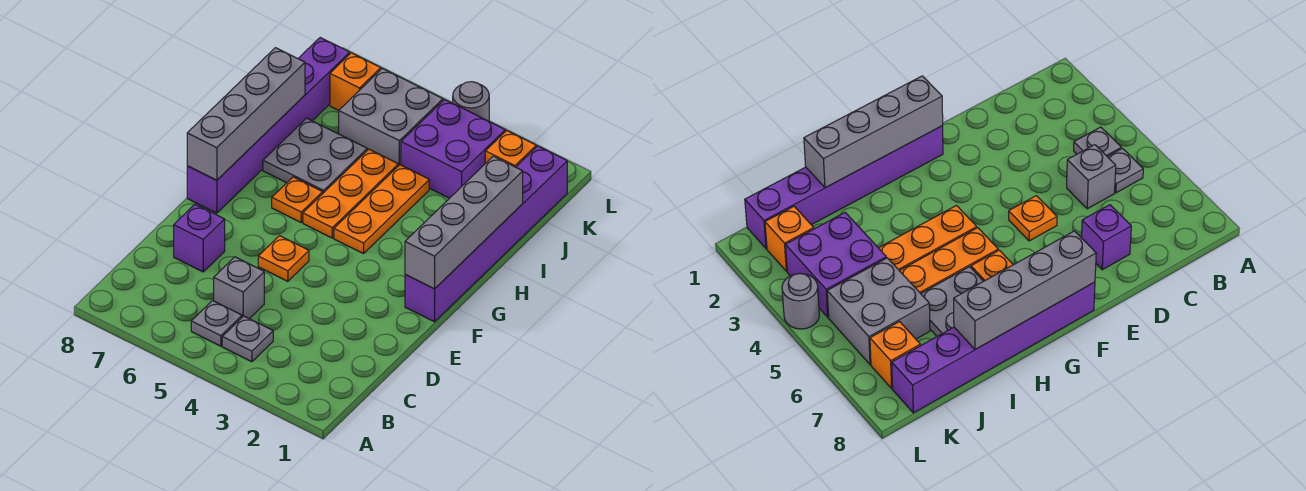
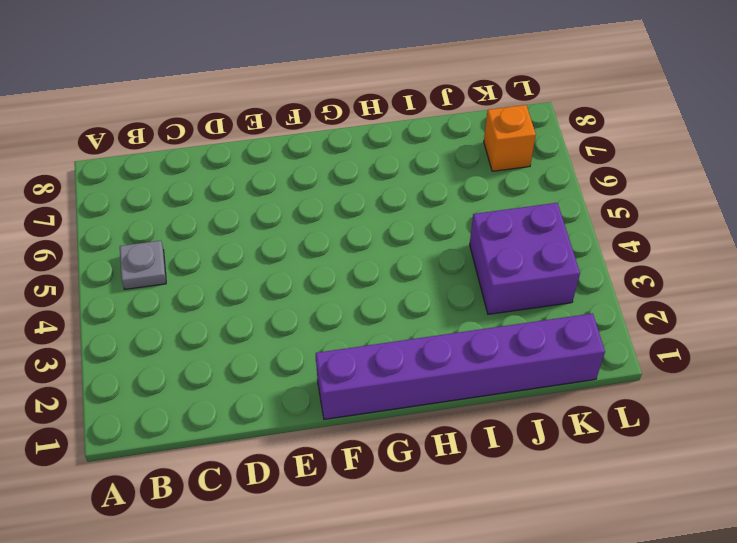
none -> grey 1x1 plate [222,316,273,362]
none -> grey 1x1 brick [214,257,264,319]
none -> purple 1x1 brick [174,204,225,272]

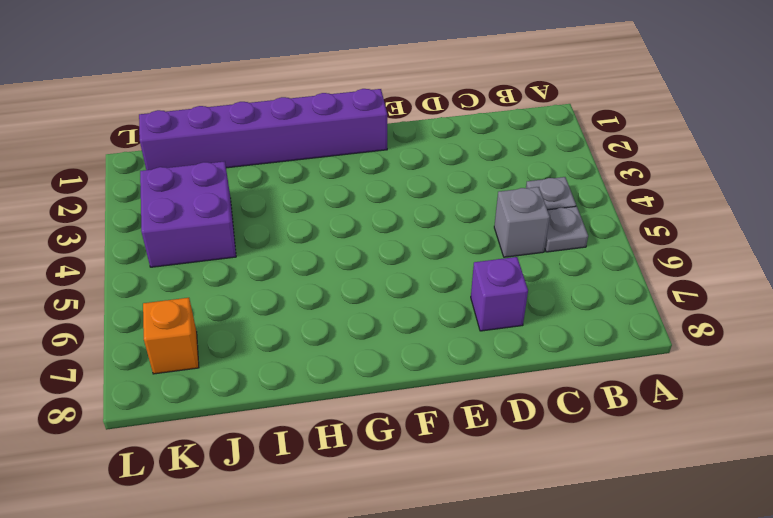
none -> orange 1x1 plate [258,236,309,281]
none -> purple 1x6 brick [187,38,350,213]
none -> orange 1x3 plate [334,165,429,254]

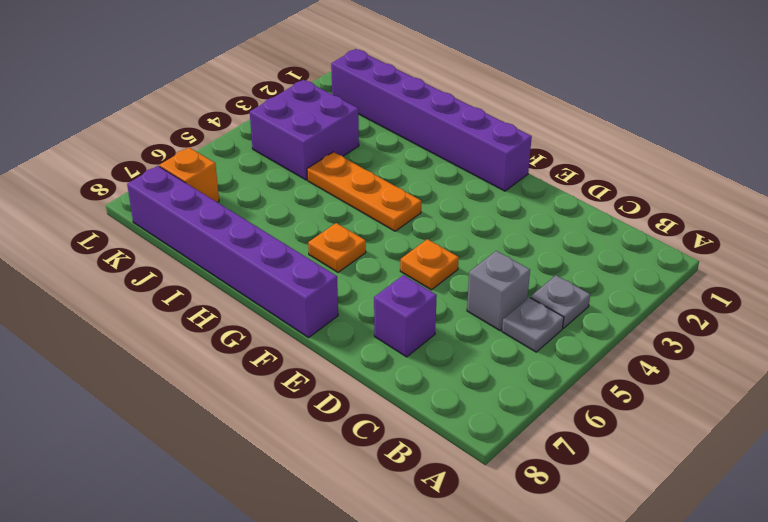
none -> orange 1x3 plate [303,149,398,238]
none -> grey 2x2 plate [263,118,367,193]
none -> grey 2x2 brick [339,68,443,166]

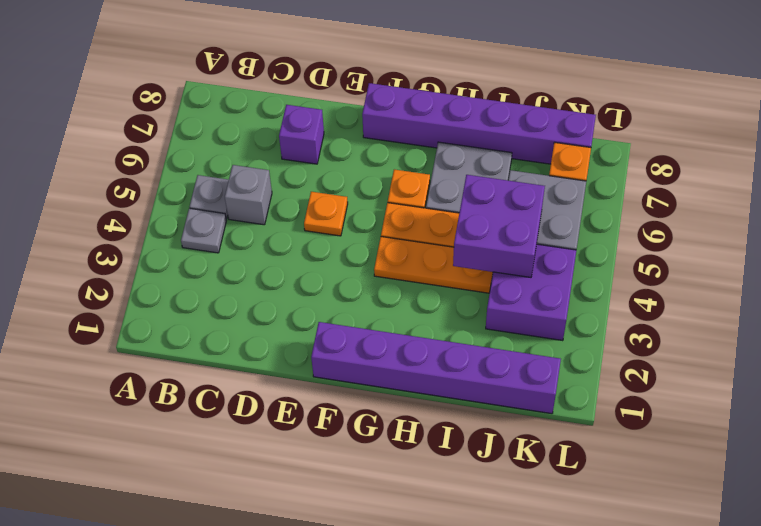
purple 2x2 brick [453,175,545,277] -> none
none -> orange 1x1 brick [485,131,536,167]
none -> grey 1x1 round brick [453,82,489,121]
none -> grey 1x4 brick [405,156,523,289]

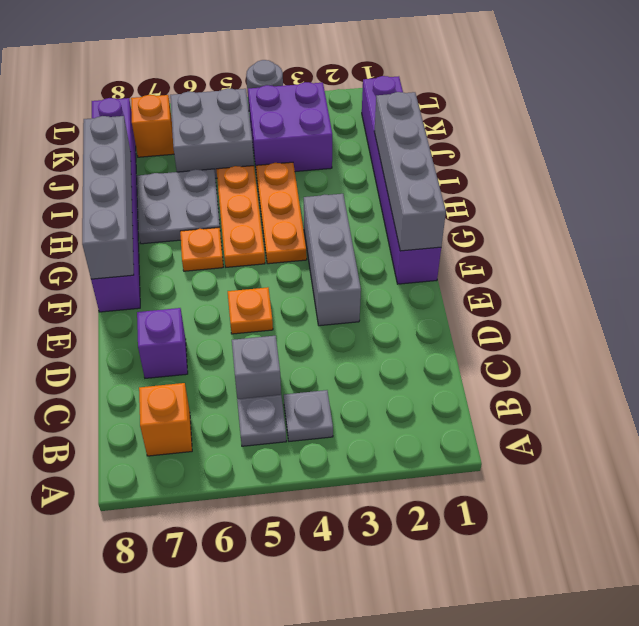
orange 1x1 brick [139,383,192,456] -> orange 1x1 brick moved to [485,131,536,167]
grey 1x3 brick [304,194,361,326] -> none

